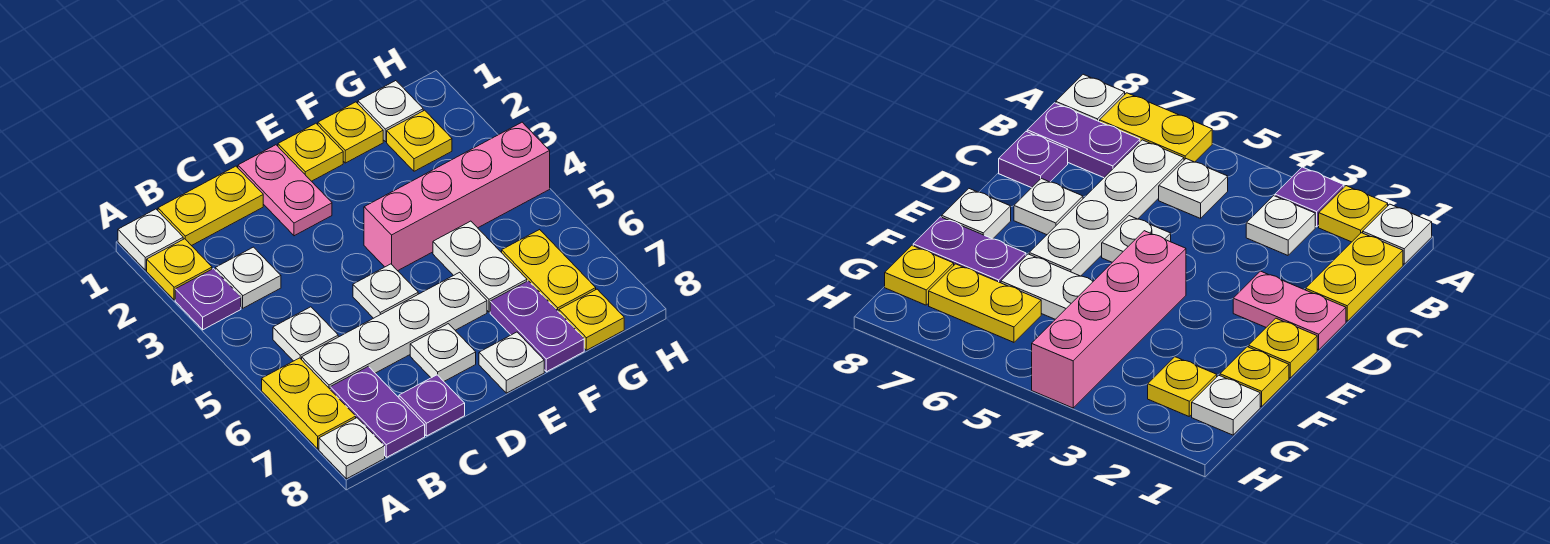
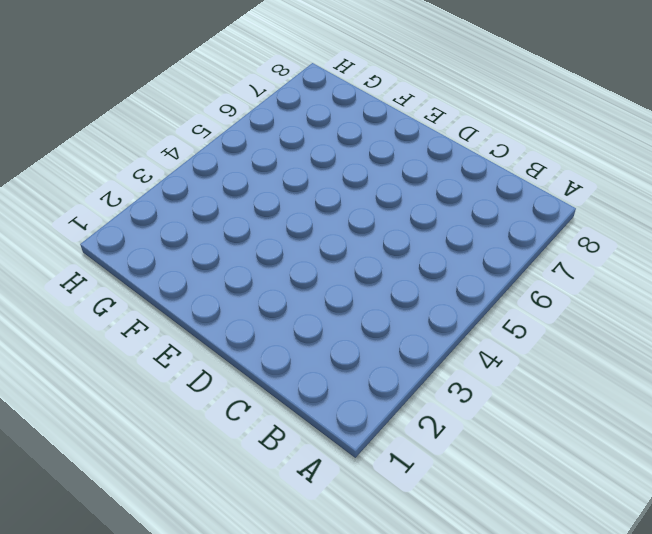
none -> white 1x1 plate [118,209,183,270]
none -> yellow 1x1 plate [147,239,212,300]
none -> purple 1x1 plate [175,269,241,330]

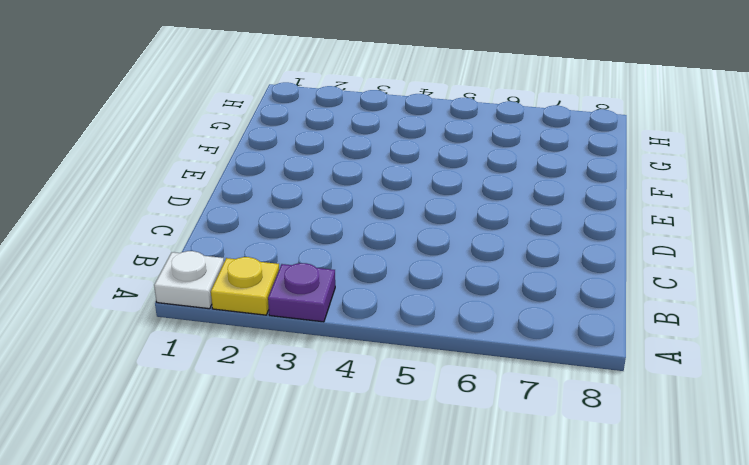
none -> yellow 1x2 plate [262,358,356,449]
none -> white 1x1 plate [319,418,385,479]
none -> yellow 1x2 plate [158,166,263,246]

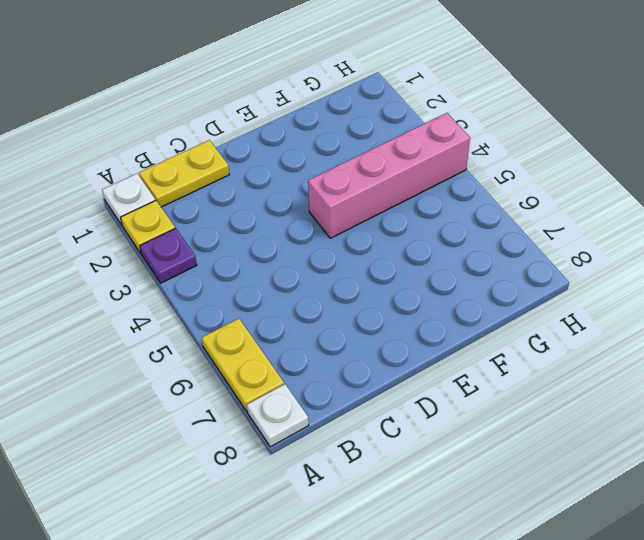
none -> white 1x1 plate [215,247,281,308]
none -> white 1x1 plate [273,307,338,361]
none -> white 1x4 plate [302,272,487,389]

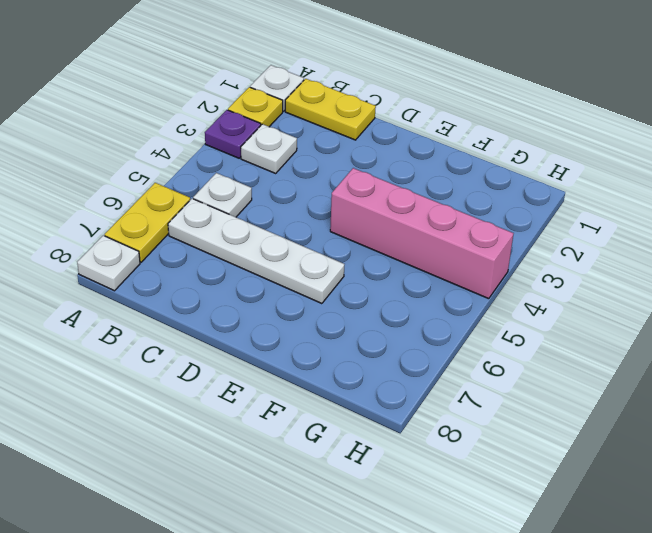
none -> purple 1x2 plate [330,366,425,457]
none -> purple 1x1 plate [399,375,465,436]
none -> pink 1x2 plate [238,145,332,236]

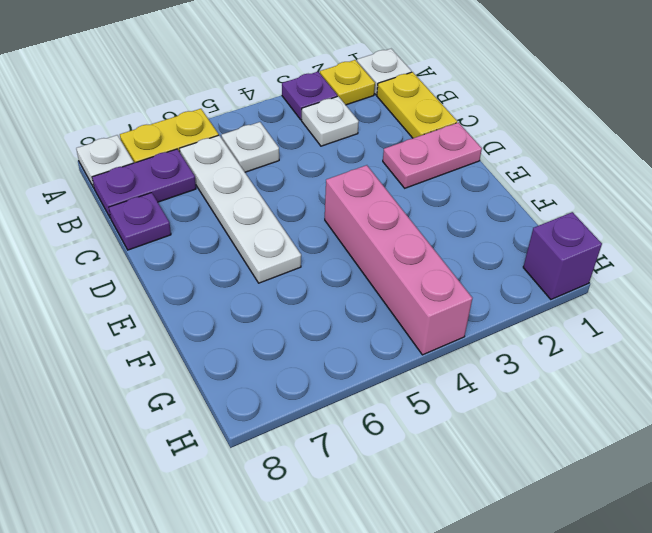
purple 1x1 brick [523,212,602,299] -> none
none -> white 1x1 plate [353,264,418,318]
none -> white 1x1 plate [410,324,476,381]
none -> yellow 1x1 plate [278,123,343,181]

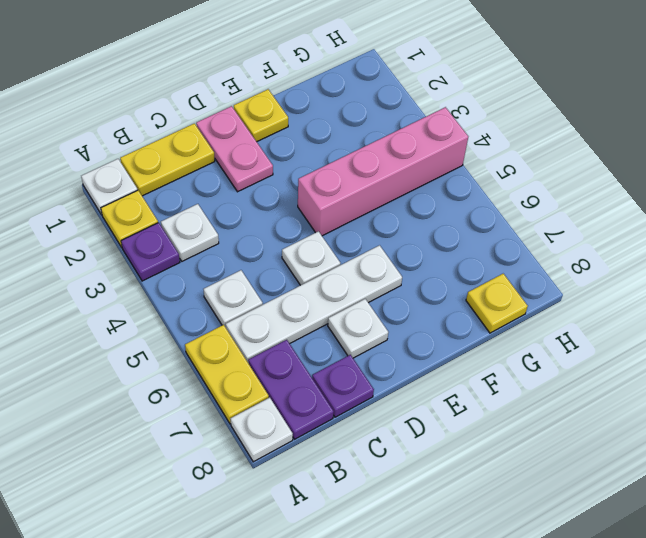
none -> white 1x1 plate [479,332,544,393]
none -> yellow 1x1 plate [318,102,383,163]
none -> white 1x2 plate [433,221,527,312]

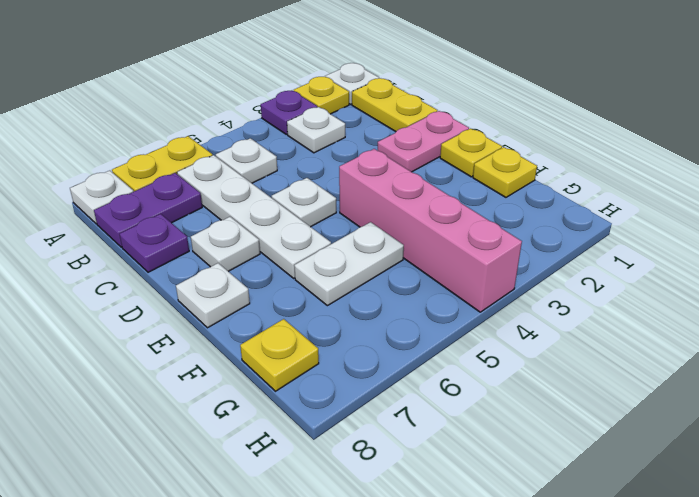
none -> purple 1x2 plate [490,281,584,372]
none -> white 1x1 plate [358,81,423,142]
none -> yellow 1x1 plate [387,110,452,171]

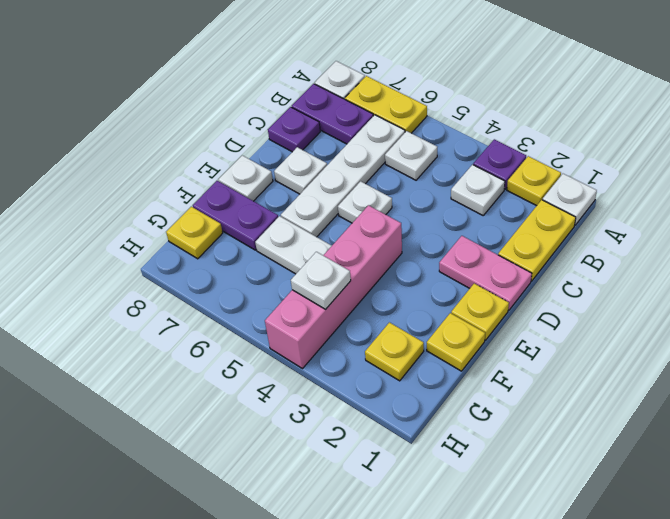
white 1x1 plate [291,252,351,309] -> white 1x1 plate moved to [358,81,423,142]
none -> yellow 1x2 plate [502,230,596,312]

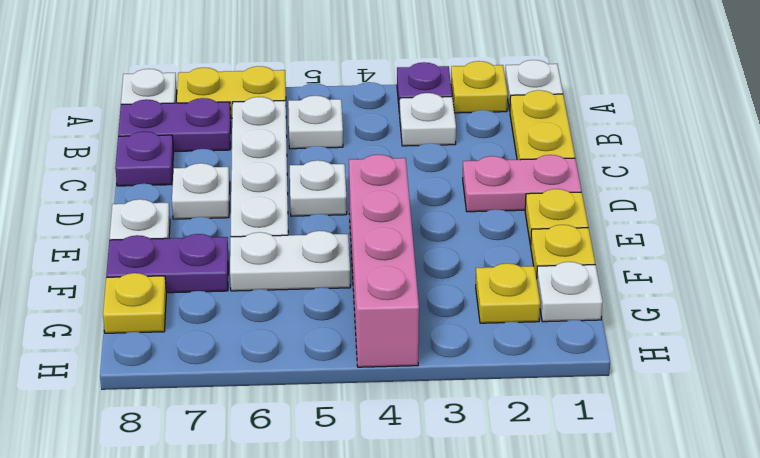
none -> yellow 1x2 plate [502,230,596,312]

